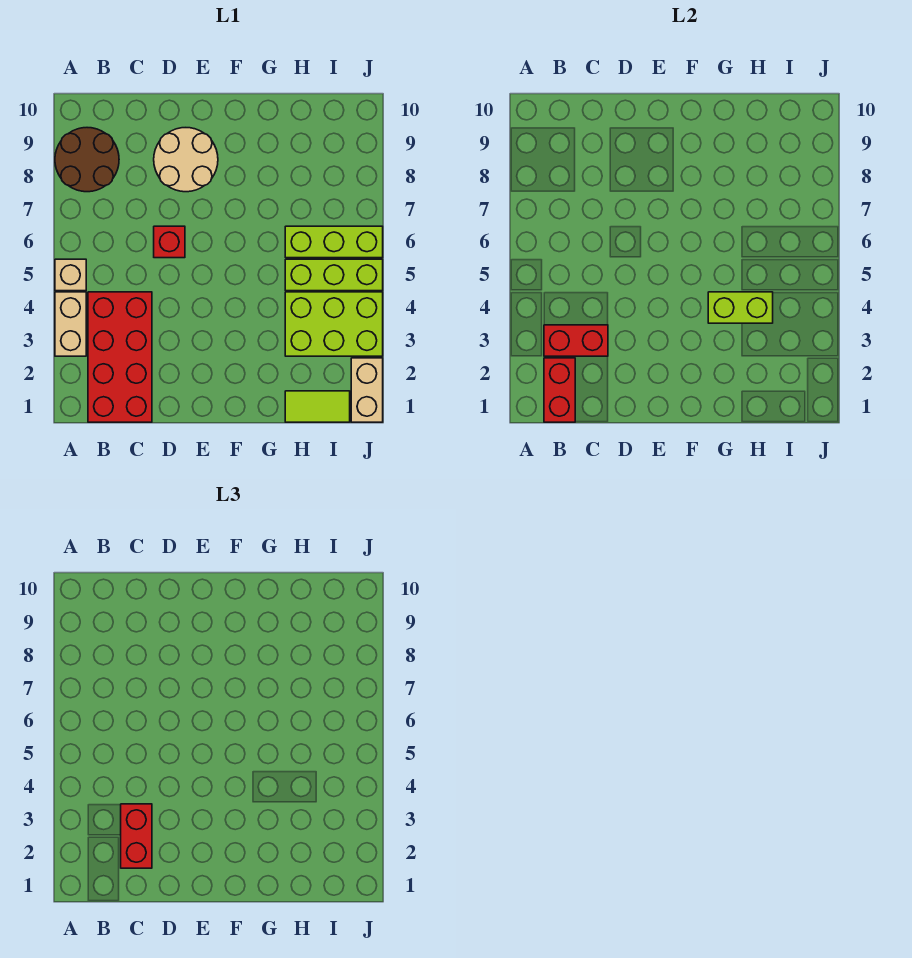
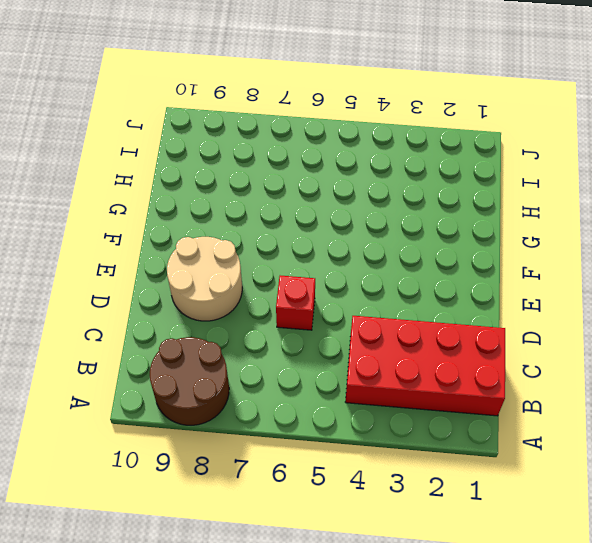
none -> tan 1x2 brick [55,292,86,356]
none -> tan 1x1 brick [55,259,86,291]
none -> lime 1x2 tile [285,391,350,422]

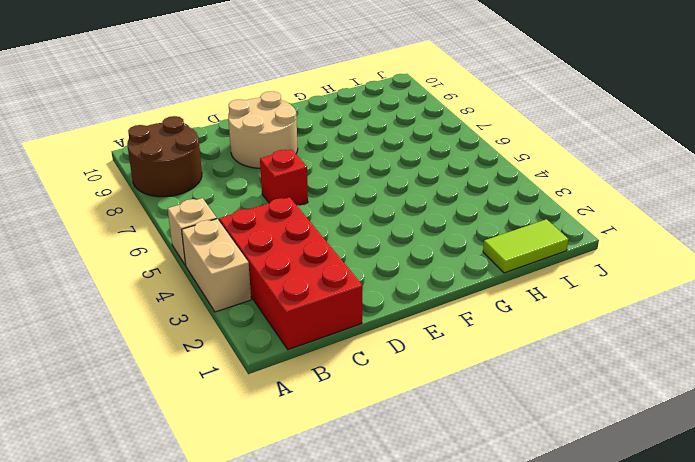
none -> lime 2x3 brick [285,292,383,356]
none -> lime 1x3 brick [285,259,383,291]
none -> lime 1x3 brick [285,226,383,258]

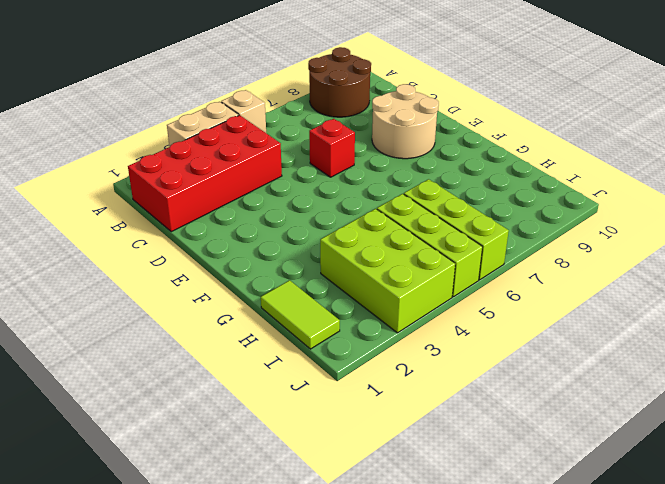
none -> tan 1x2 brick [351,358,383,422]
none -> red 1x2 brick [544,358,575,422]
none -> red 1x2 brick [544,325,608,356]

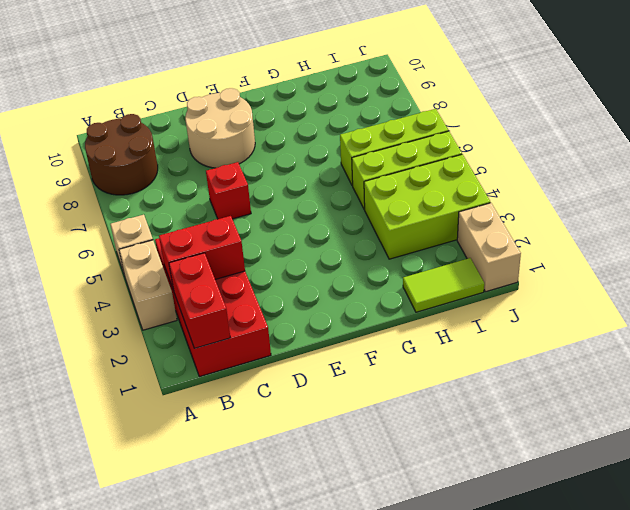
none -> lime 1x2 brick [708,292,773,323]
none -> red 1x2 brick [121,804,152,868]

